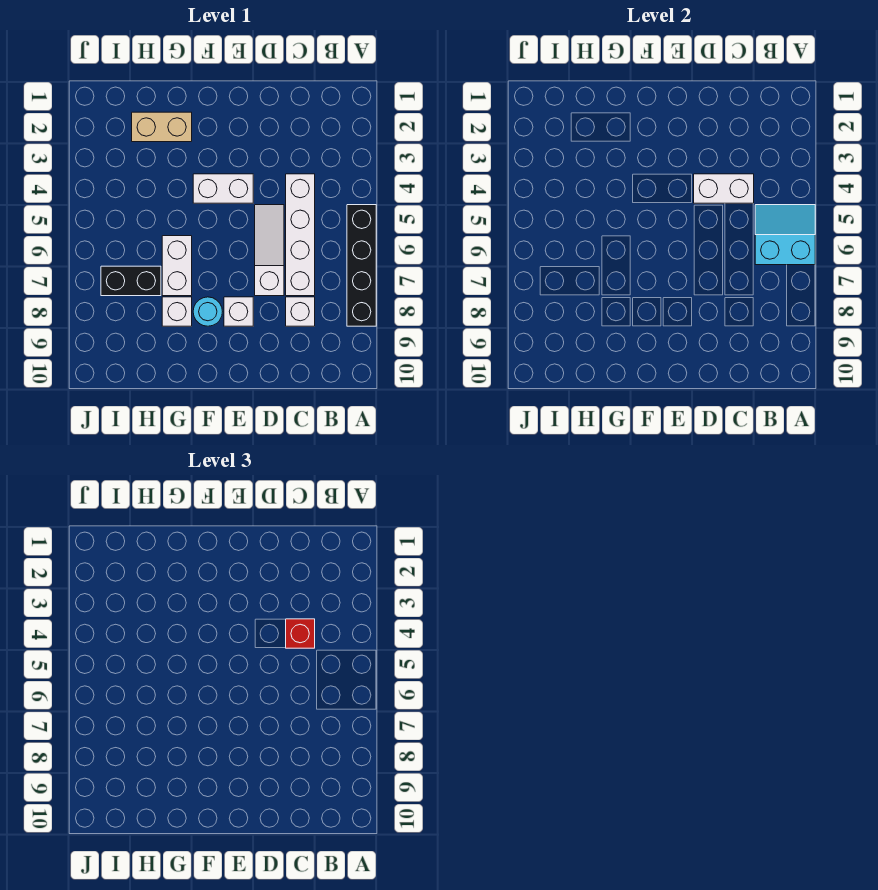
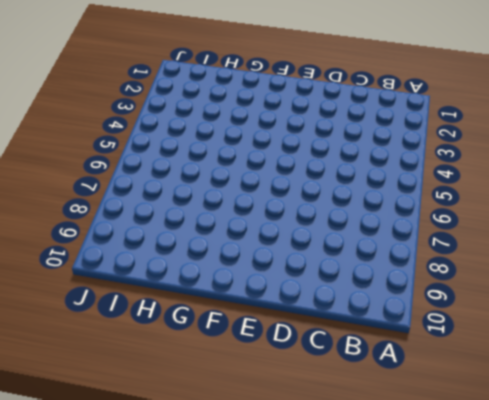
none -> black 1x4 brick [347,205,376,326]
none -> white 1x4 brick [286,174,315,296]
none -> white 1x1 brick [286,297,315,326]

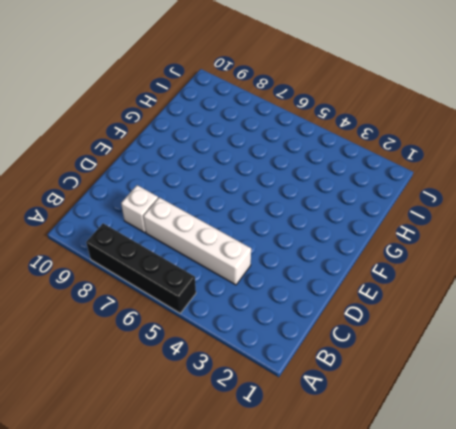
none -> white 1x3 slope [255,205,284,296]
none -> white 1x2 brick [193,174,253,203]
none -> white 1x1 brick [224,297,253,326]

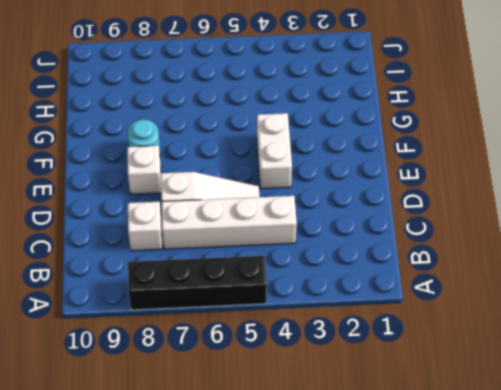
none -> tan 1x2 brick [132,112,192,142]
none -> white 1x2 brick [162,236,192,296]
none -> white 1x1 brick [162,297,192,326]

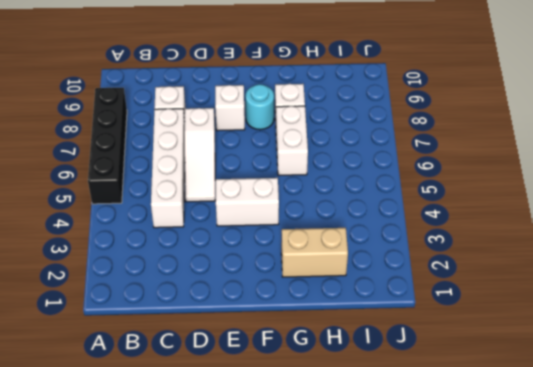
none -> black 1x2 brick [101,266,161,296]
none -> cyan 2x2 slope [755,205,815,265]
none -> white 1x2 brick [694,174,754,203]

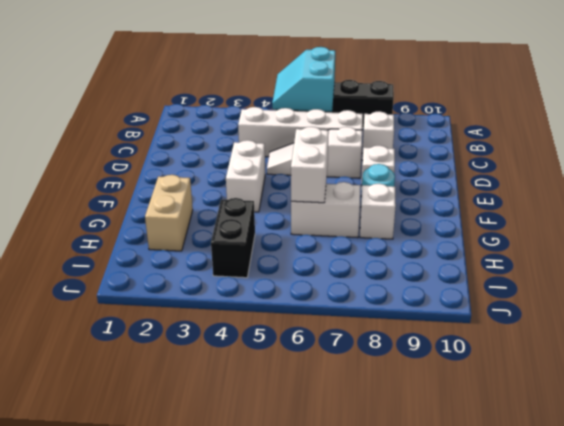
white 1x2 brick [291,127,329,203] -> white 1x2 brick moved to [694,174,754,203]
black 1x2 brick [211,198,255,278] -> black 1x2 brick moved to [101,266,161,296]
none -> red 1x1 brick [286,619,315,648]

